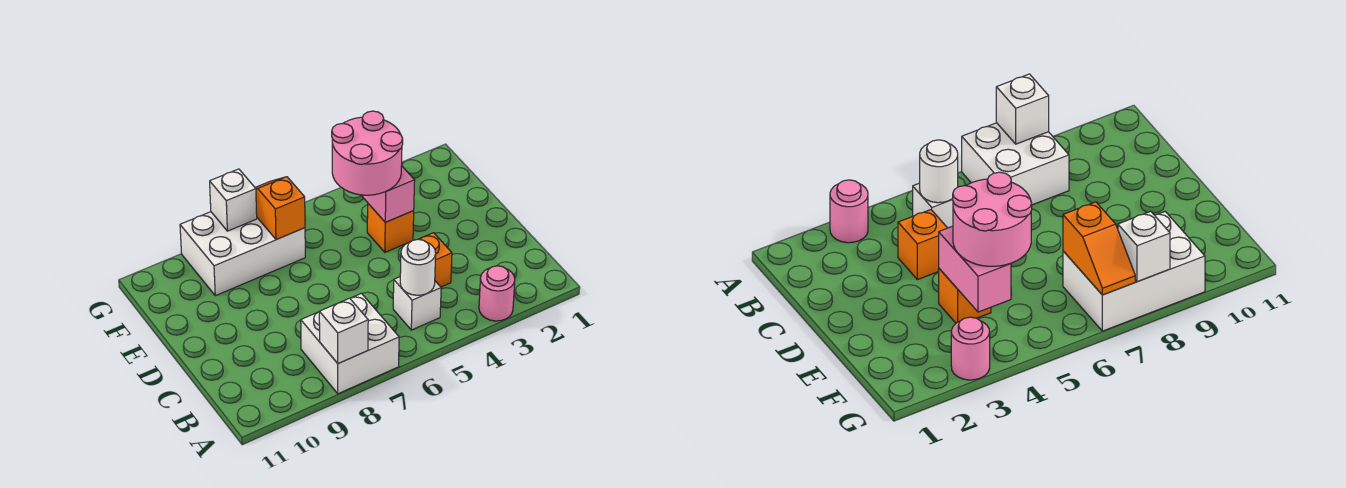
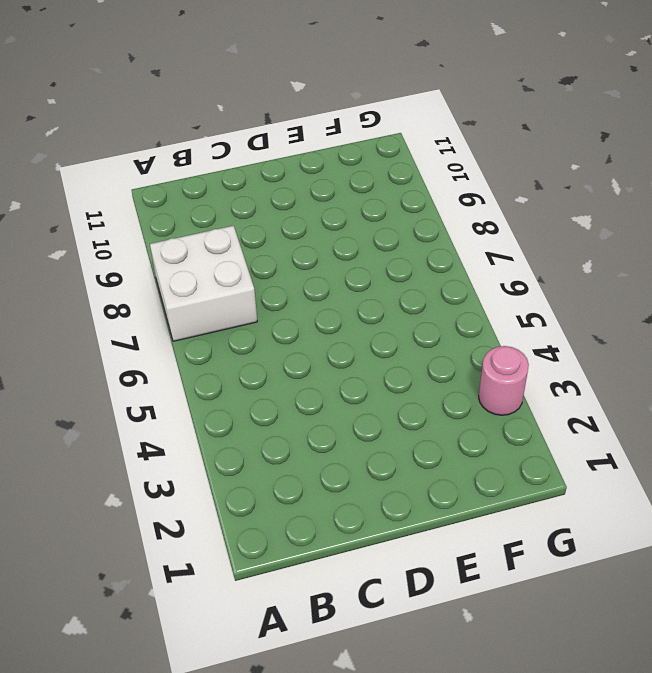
none -> pink 1x1 round brick [479,266,515,321]
none -> white 1x1 brick [393,277,441,330]
none -> orange 1x1 brick [419,233,452,287]

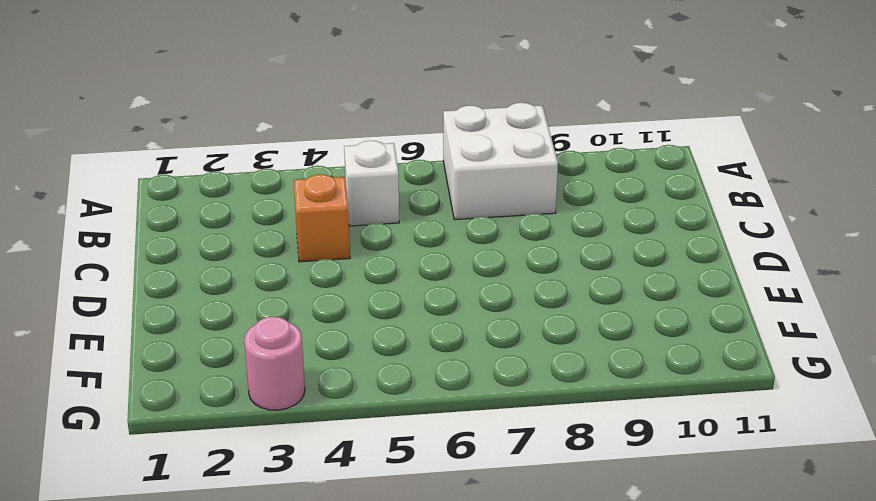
none -> pink 1x1 round brick [479,266,515,321]
none -> orange 1x1 brick [367,204,414,252]
none -> white 2x3 brick [180,212,305,296]

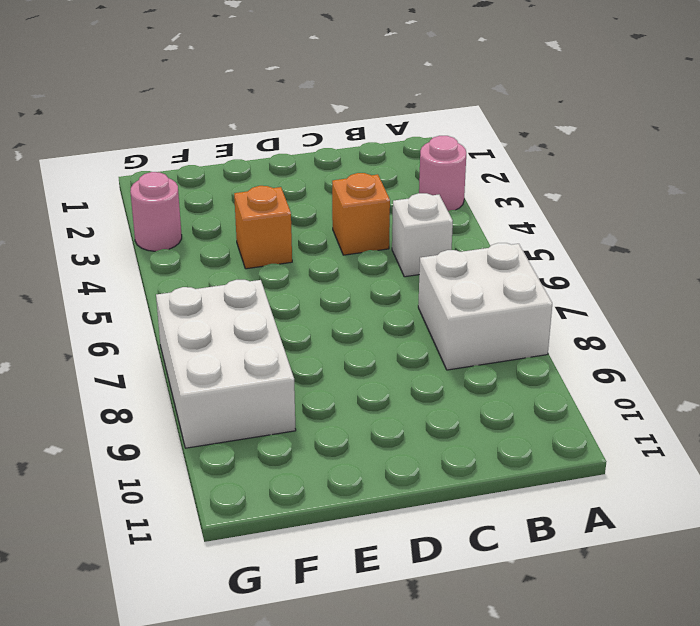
none -> white 1x1 brick [319,298,368,364]
none -> white 1x1 round brick [400,239,436,295]
none -> pink 1x2 brick [361,166,415,222]

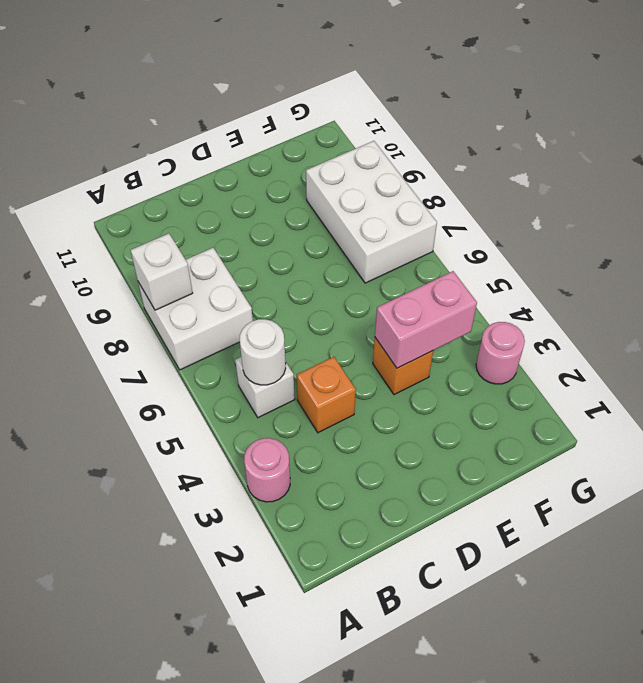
none -> orange 1x2 slope [255,177,305,240]
none -> white 1x1 brick [210,169,257,231]
none -> pink 2x2 round brick [332,111,403,195]

